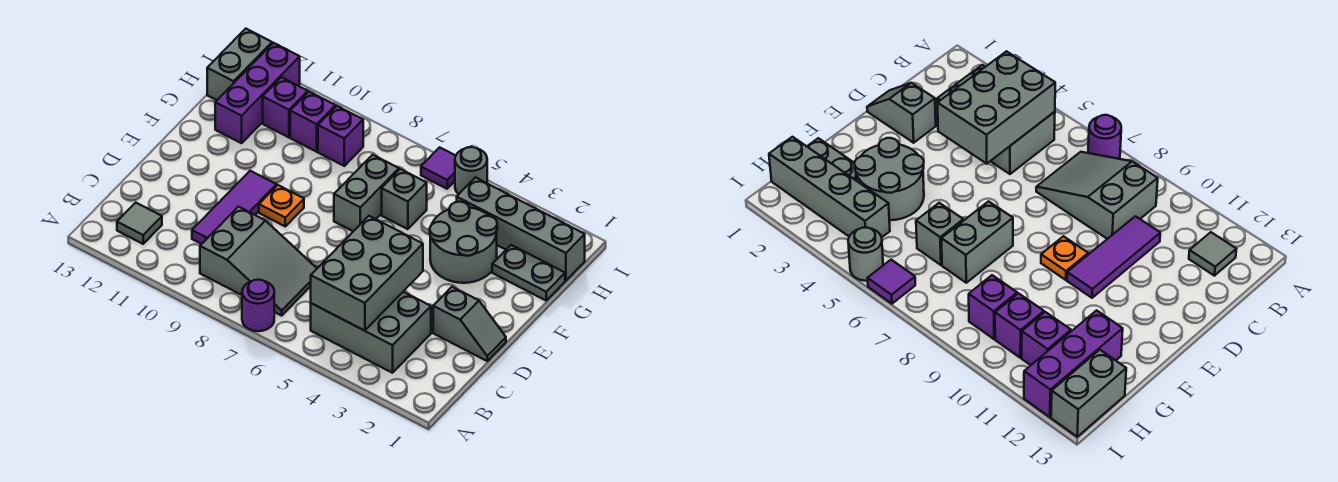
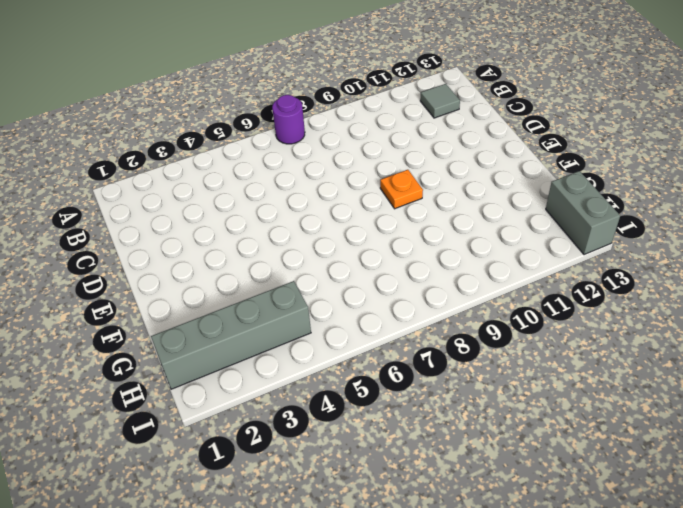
none -> grey 2x3 brick [311,292,431,373]
none -> grey 2x3 slope [200,207,317,315]
none -> purple 1x3 tile [192,171,276,244]

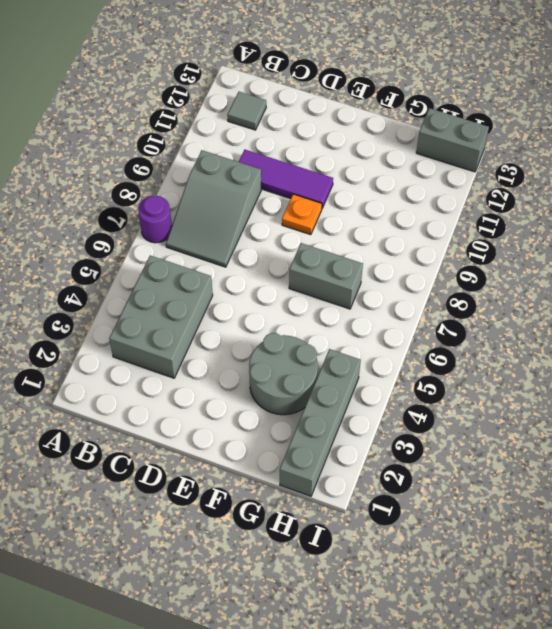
none -> grey 1x2 slope [433,287,506,361]
none -> grey 1x2 plate [492,245,565,300]
none -> grey 1x1 brick [382,169,427,229]

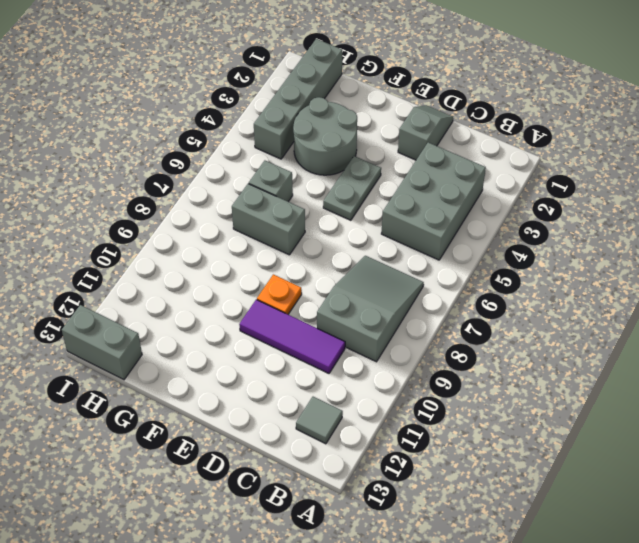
grey 1x2 plate [323,156,381,220] -> grey 1x2 plate moved to [492,245,565,300]
none -> purple 1x1 round brick [242,280,274,331]
none -> purple 1x3 brick [215,43,300,143]
none -> purple 1x1 brick [318,106,363,166]

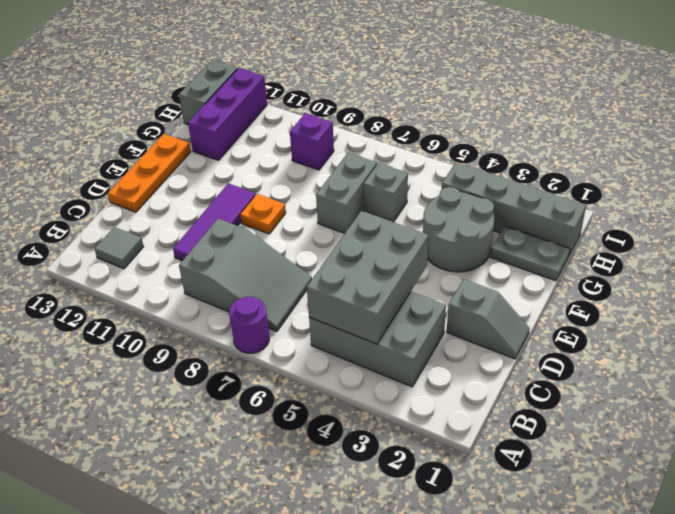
orange 1x3 plate [108,134,191,212] -> none
none -> purple 1x1 brick [290,92,335,152]
none -> purple 1x1 brick [263,77,308,137]
none -> grey 1x1 round brick [455,147,487,194]

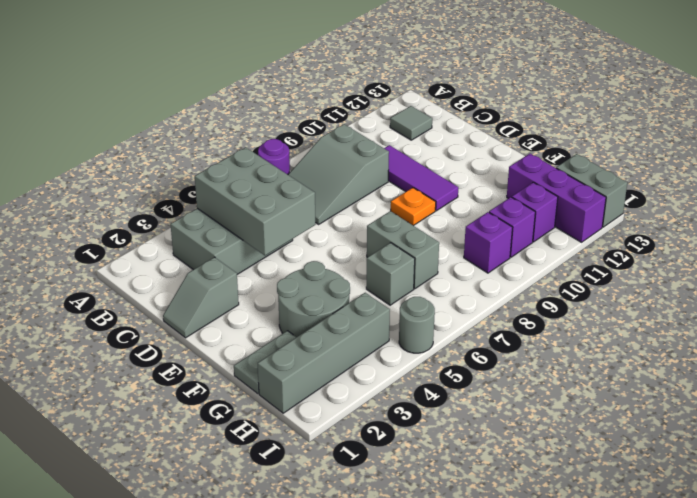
none -> purple 1x1 tile [421,147,456,189]

